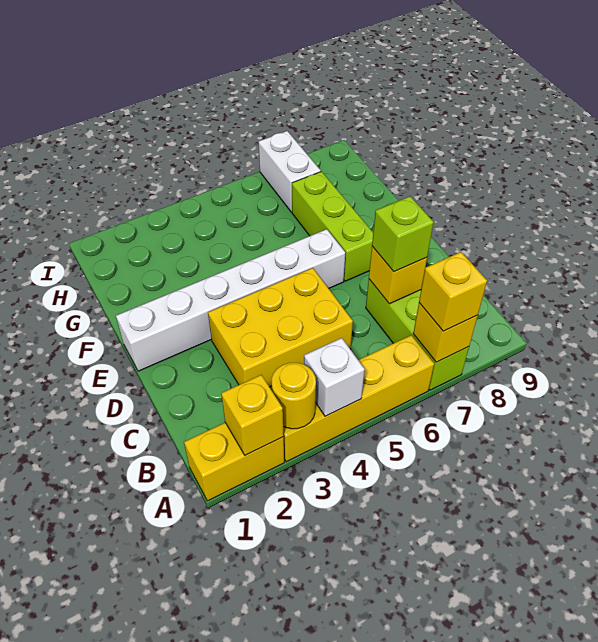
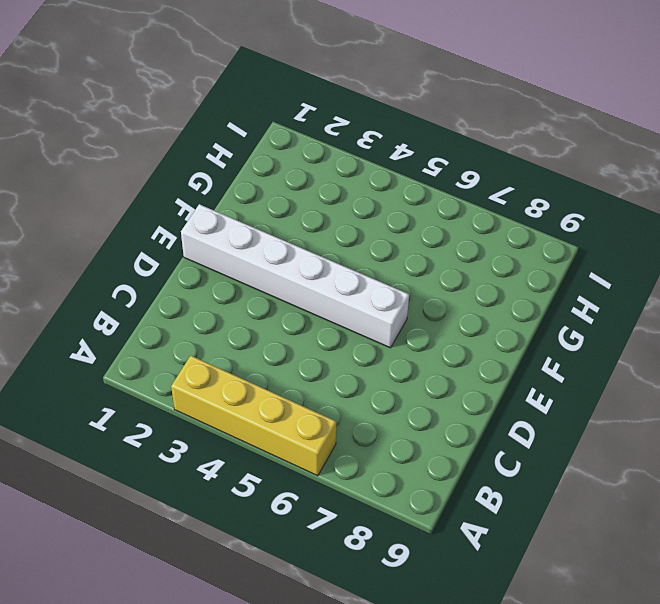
none -> yellow 1x2 brick [184,423,284,501]
none -> lime 1x3 brick [366,279,469,390]
none -> yellow 2x3 brick [208,268,353,387]

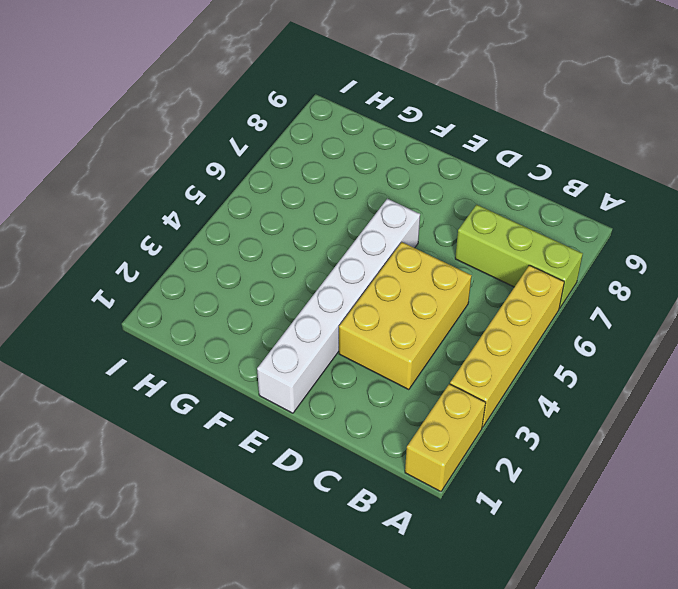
none -> lime 1x3 brick [292,172,373,281]
none -> white 1x2 brick [259,131,321,212]
none -> yellow 1x1 brick [221,375,284,455]

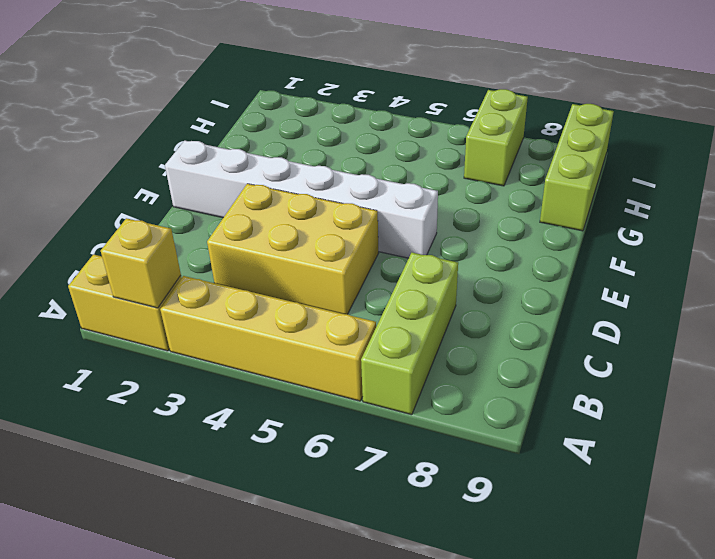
lime 1x3 brick [540,104,614,231] -> lime 1x3 brick moved to [292,172,373,281]
lime 1x2 brick [464,89,528,186] -> white 1x2 brick [259,131,321,212]
none -> yellow 1x1 round brick [271,363,316,429]
none -> white 1x1 brick [304,338,365,416]
none -> yellow 1x1 brick [413,303,478,362]

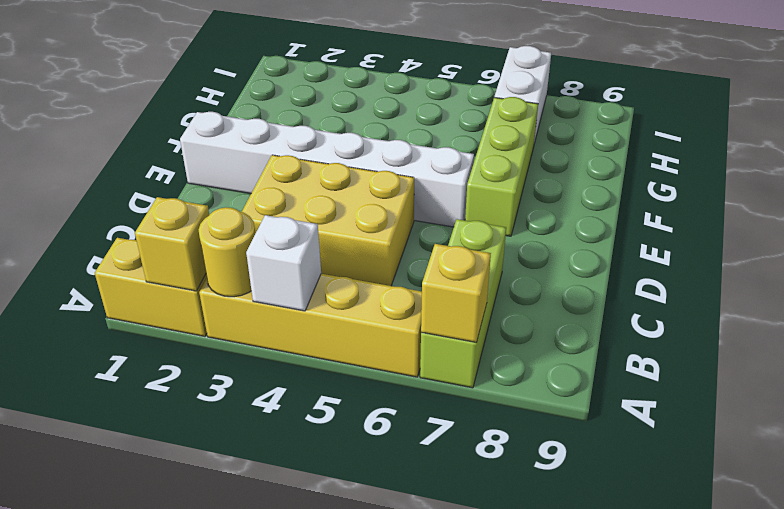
none -> yellow 1x1 brick [369,246,427,304]
none -> yellow 1x1 brick [419,252,487,331]
none -> lime 1x1 brick [372,196,434,272]

